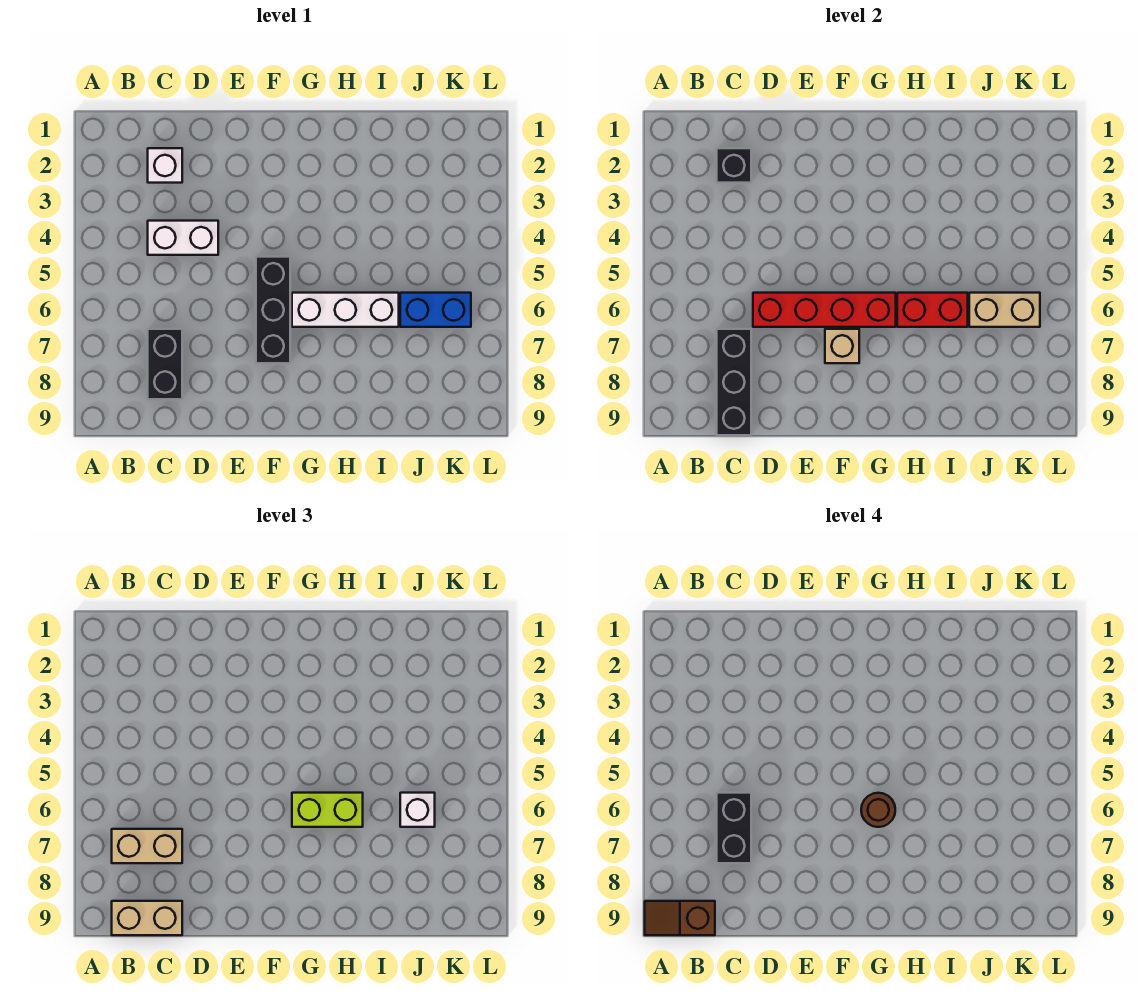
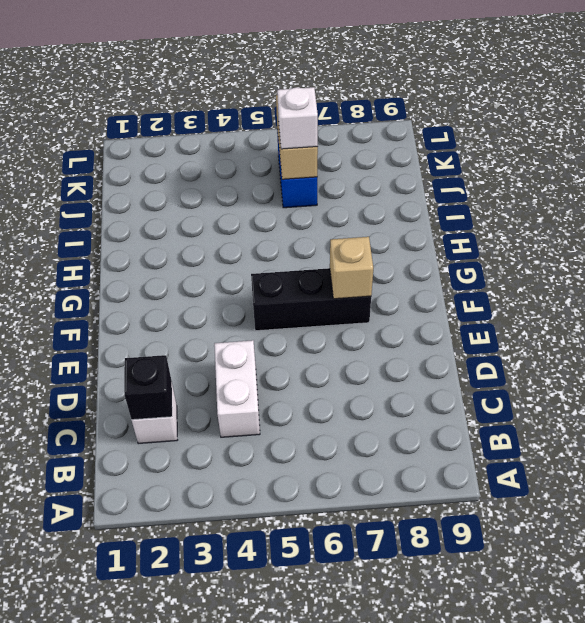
none -> black 1x2 brick [148,329,182,399]
none -> white 1x3 brick [292,293,399,327]
none -> black 1x3 brick [717,329,751,435]

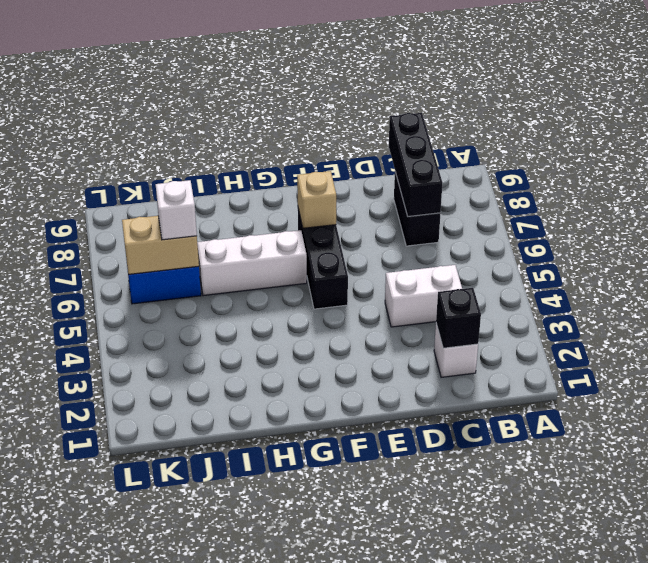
none -> red 1x4 brick [753,293,896,327]
none -> red 1x2 brick [897,293,968,327]
none -> tan 1x2 brick [112,829,182,863]

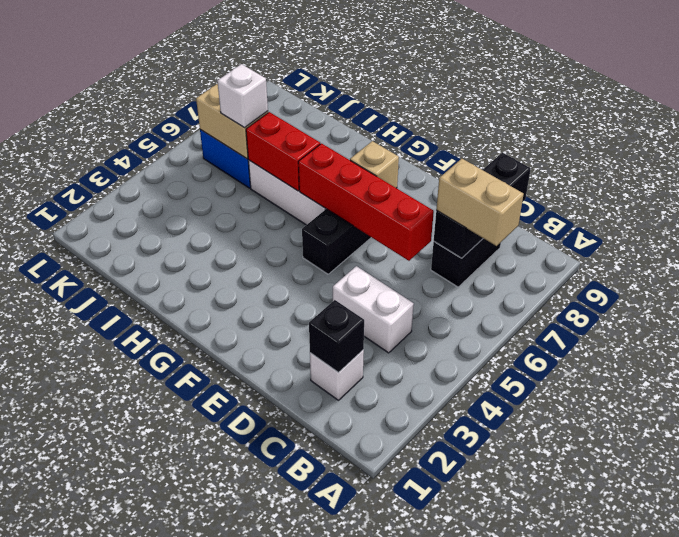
none -> tan 1x2 brick [112,901,182,935]
none -> lime 1x2 brick [292,793,363,827]
none -> brown 1x2 slope [645,901,715,935]

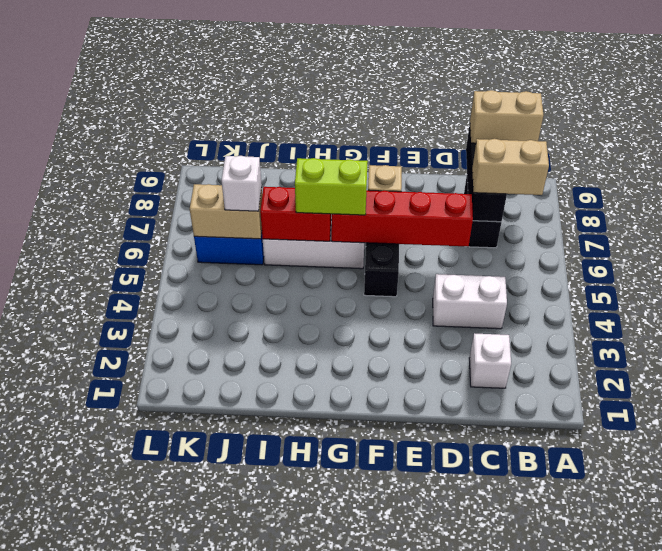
none -> black 1x1 brick [717,148,751,183]
none -> brown 1x2 slope [645,901,715,935]
none -> black 1x2 brick [717,793,751,863]

